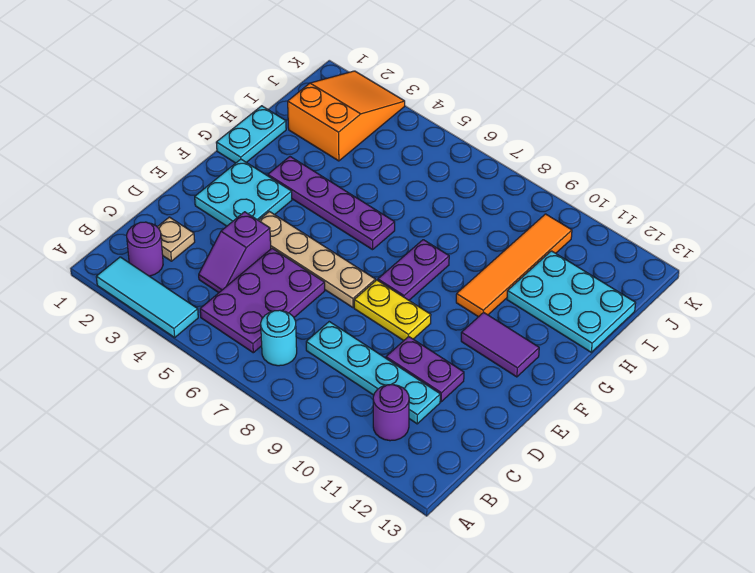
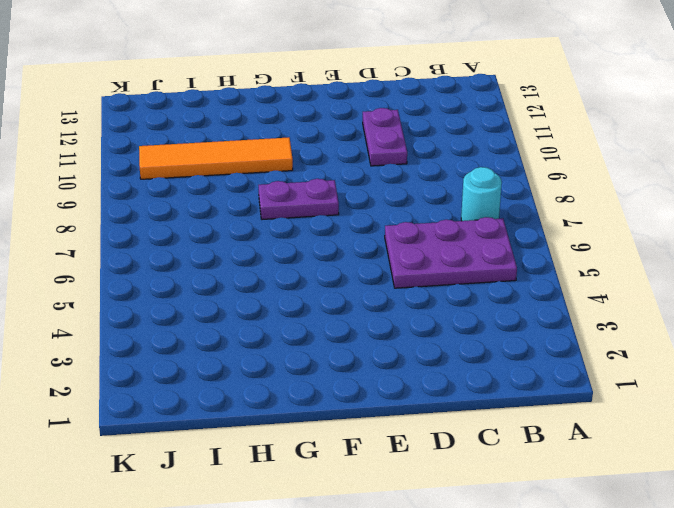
none -> cyan 1x3 tile [96,257,198,338]
none -> purple 1x1 round brick [127,222,163,276]
none -> purple 1x1 round brick [373,385,409,441]

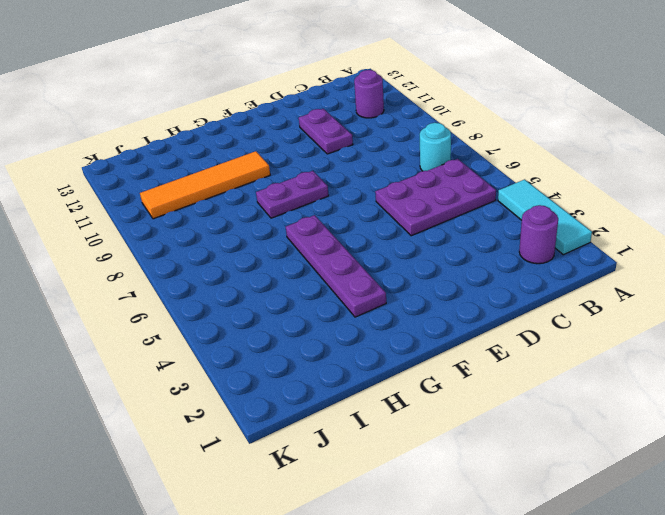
none -> tan 1x1 plate [158,217,195,261]
none -> purple 1x2 slope [199,212,271,293]
none -> cyan 1x4 plate [306,322,440,424]

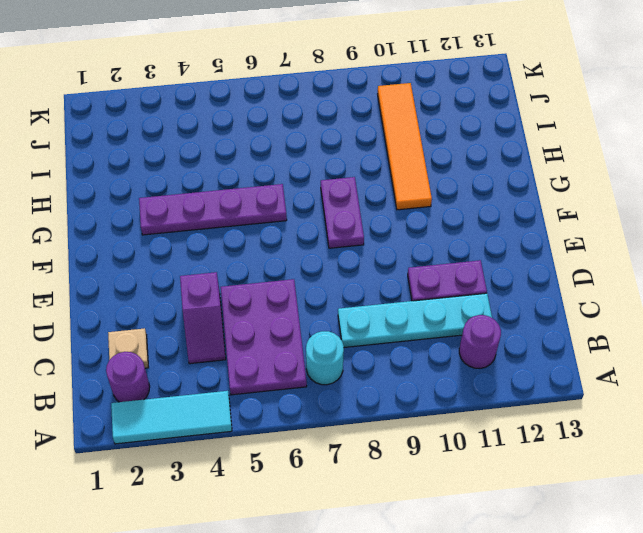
none -> cyan 2x2 plate [195,159,292,226]
none -> tan 1x4 plate [259,211,375,308]
none -> yellow 1x2 plate [354,280,431,341]

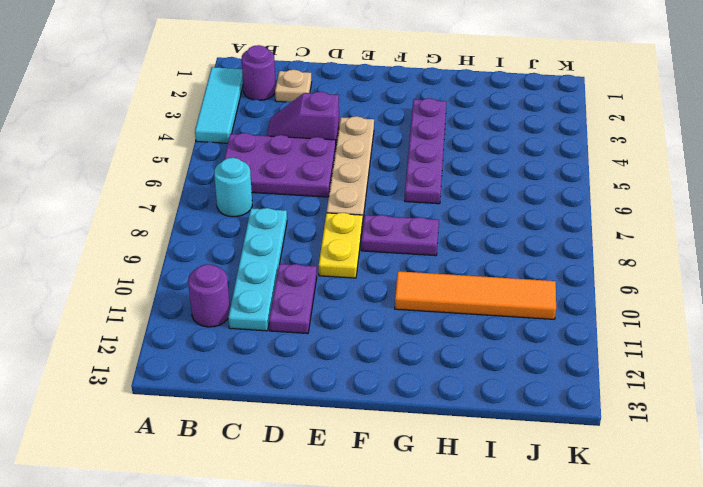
none -> cyan 2x2 plate [195,159,292,226]
none -> purple 1x2 tile [461,312,539,377]
none -> cyan 1x2 plate [216,106,286,163]

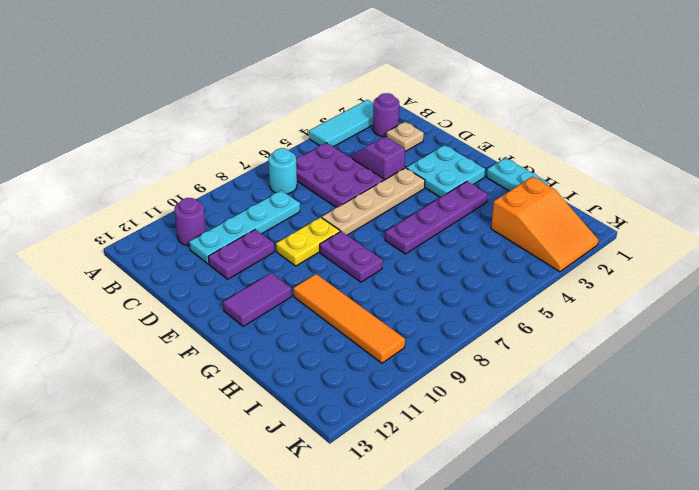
none -> cyan 2x3 plate [507,251,636,352]

